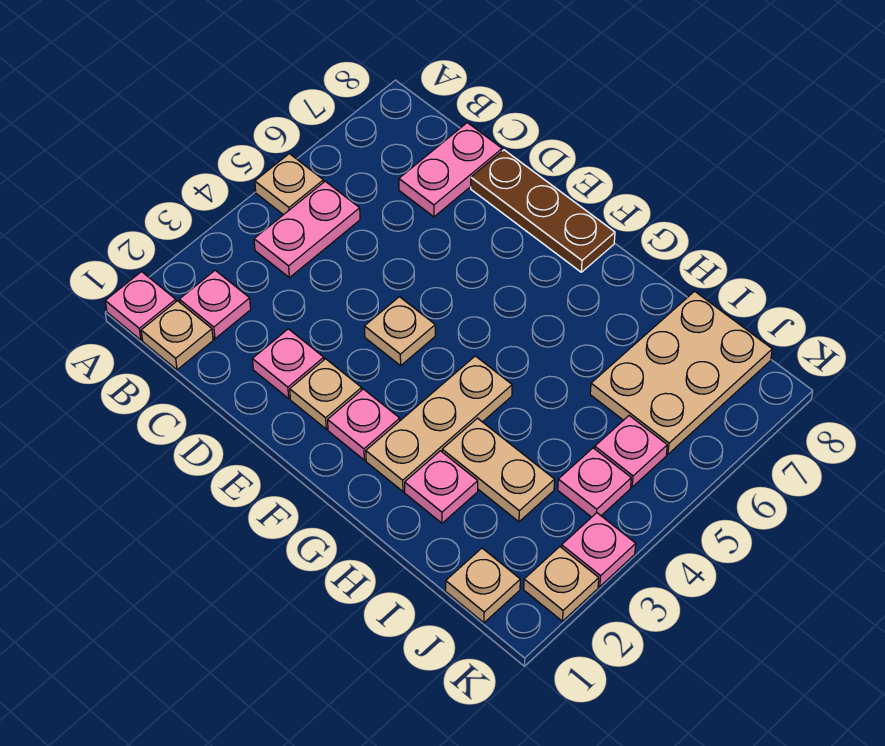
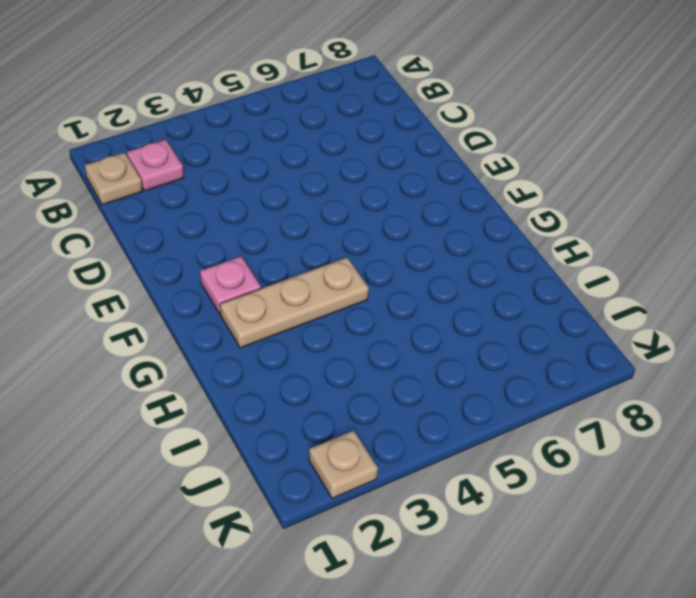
none -> pink 1x1 plate [105,272,176,340]
none -> tan 1x1 plate [255,154,324,215]
none -> pink 1x2 plate [254,181,360,278]

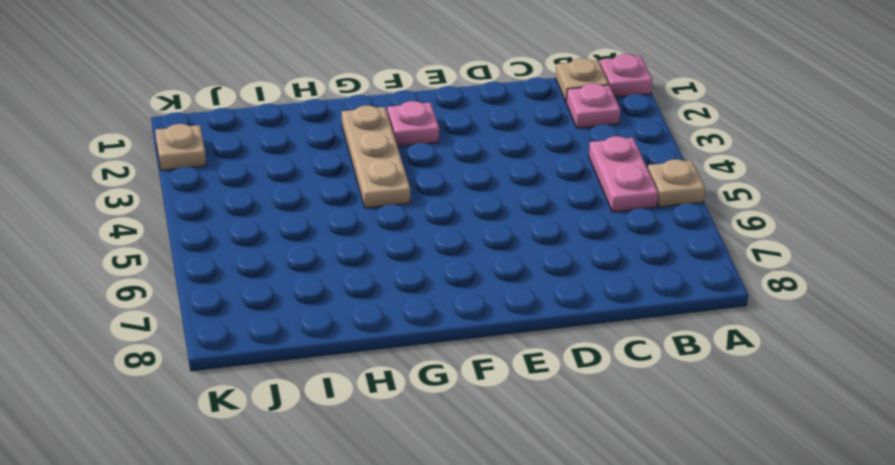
none -> pink 1x2 plate [399,123,502,217]
none -> pink 1x1 plate [252,329,324,398]
none -> brown 1x3 plate [471,150,615,272]

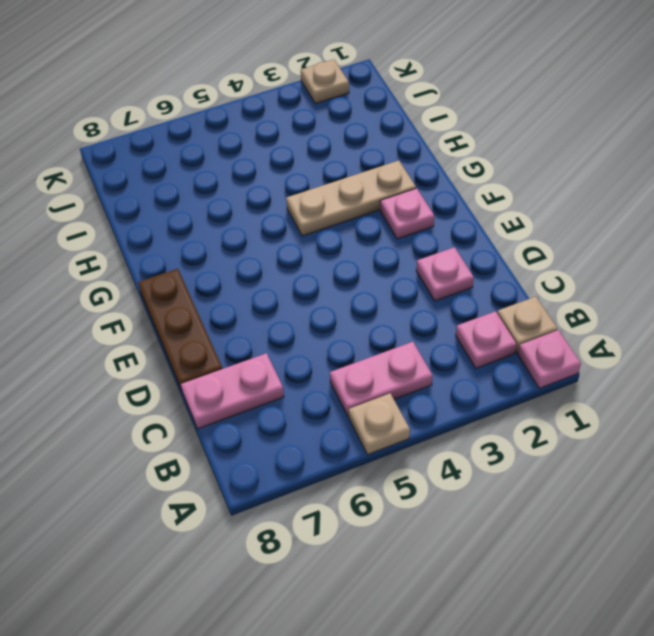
none -> tan 1x1 plate [290,359,362,429]
none -> tan 1x1 plate [364,297,435,366]
none -> pink 1x1 plate [405,451,478,523]

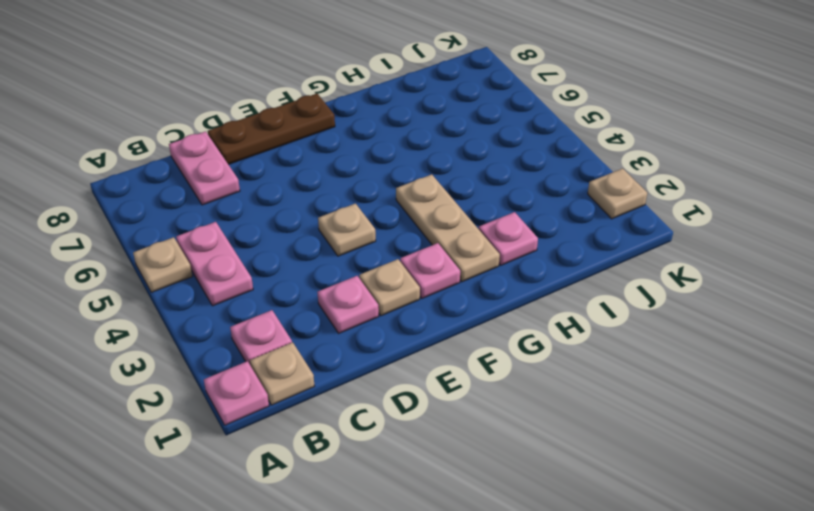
none -> tan 1x2 plate [442,418,555,522]
none -> tan 2x3 plate [590,291,772,454]
none -> tan 1x1 plate [446,548,520,623]

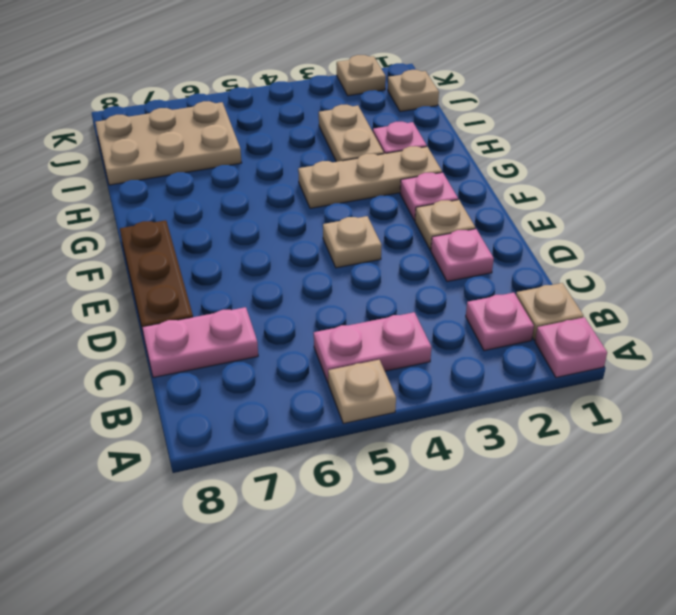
none -> pink 1x1 plate [558,448,631,517]
none -> pink 1x1 plate [595,416,667,487]
none -> pink 1x1 plate [562,513,636,586]

